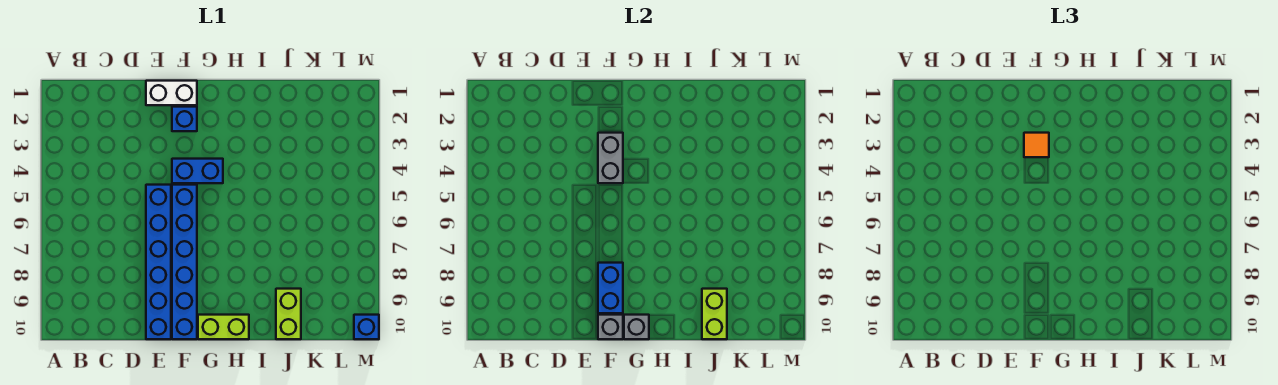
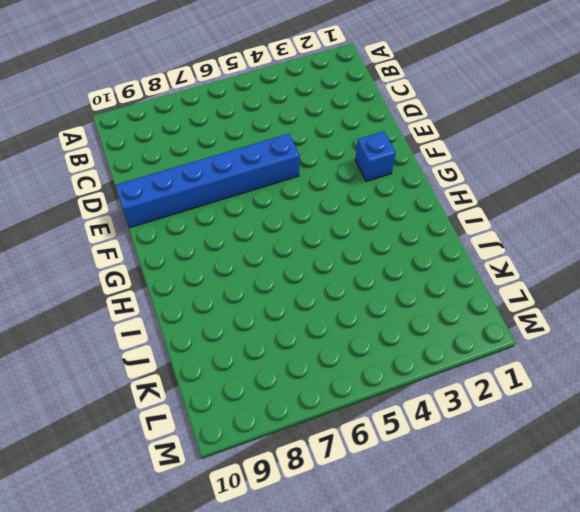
none -> white 1x2 brick [146,81,197,105]
none -> blue 1x2 brick [172,159,223,183]
none -> blue 1x6 brick [172,185,197,339]

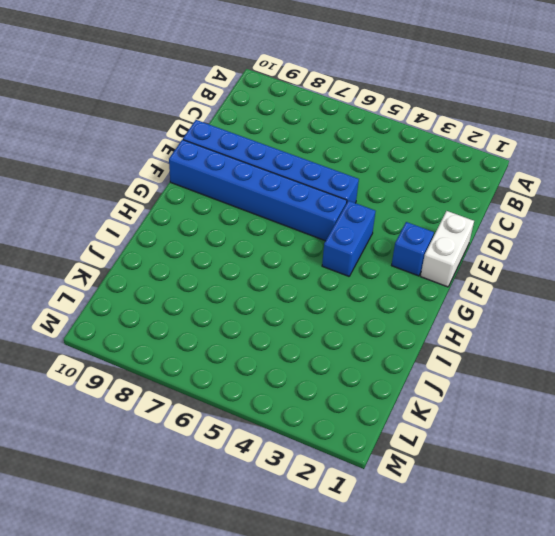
none -> lime 1x2 brick [198,315,249,339]
none -> lime 1x2 brick [276,289,301,339]
none -> blue 1x1 brick [354,315,379,339]

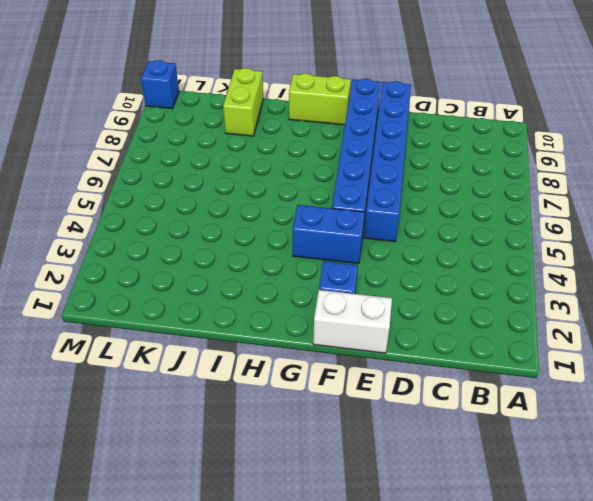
none -> grey 1x2 brick [598,133,623,183]
none -> blue 1x2 brick [598,263,623,313]
none -> grey 1x1 brick [598,315,623,339]

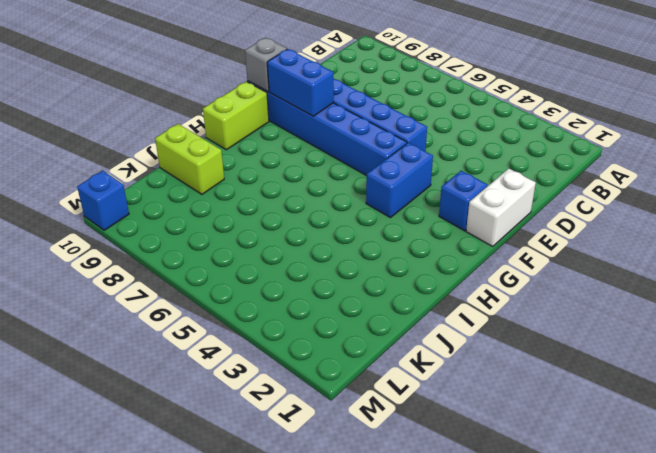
none -> grey 1x2 brick [598,133,623,183]
none -> grey 1x1 brick [624,315,649,339]
none -> lime 1x2 brick [702,289,727,339]

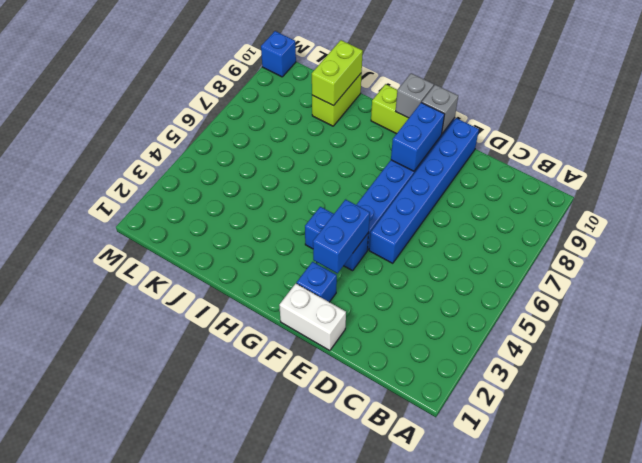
blue 1x2 brick [313,199,370,273] -> grey 1x2 brick [598,133,623,183]
none -> orange 1x1 tile [1024,133,1049,157]

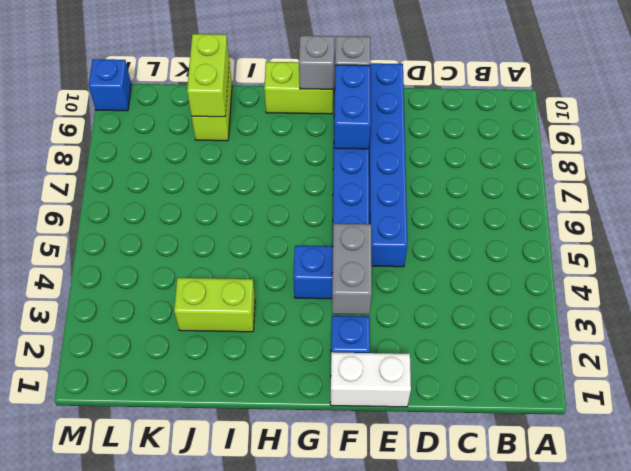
lime 1x2 brick [174,278,255,332] -> none
none -> orange 1x1 tile [1024,133,1049,157]

